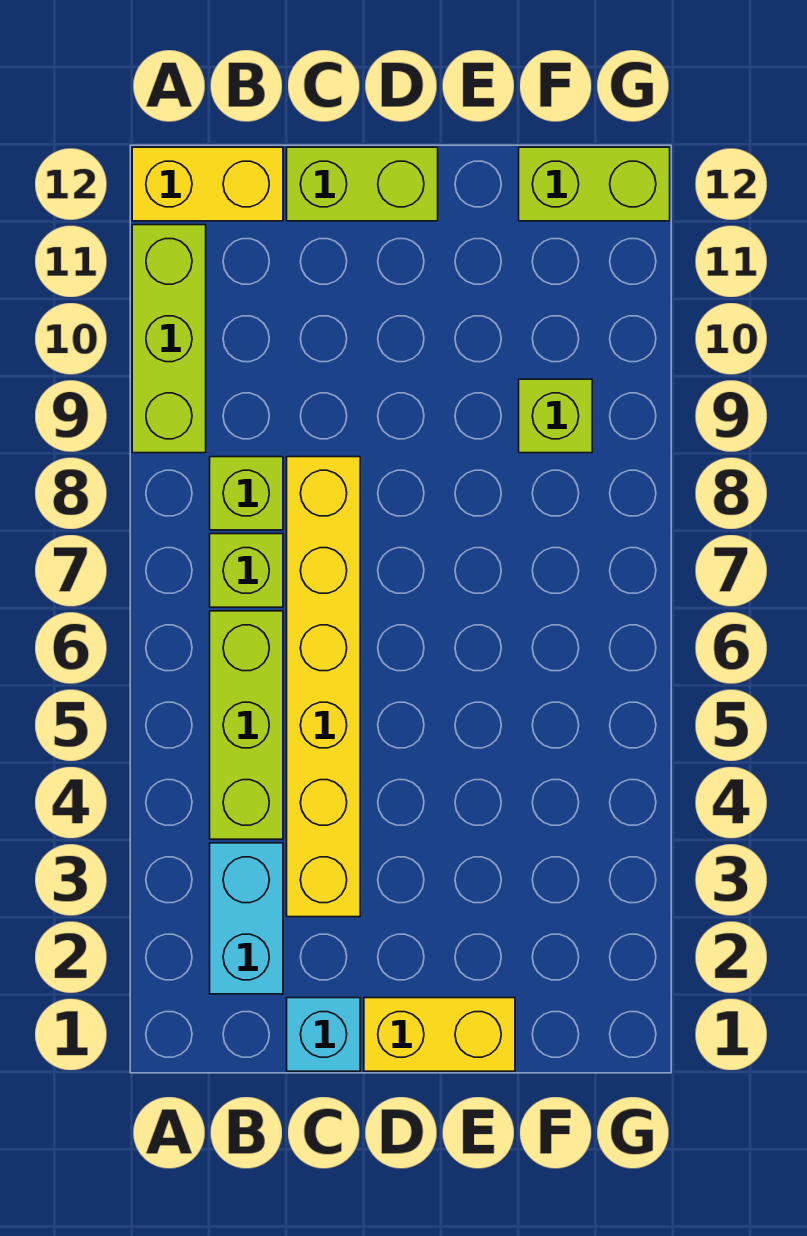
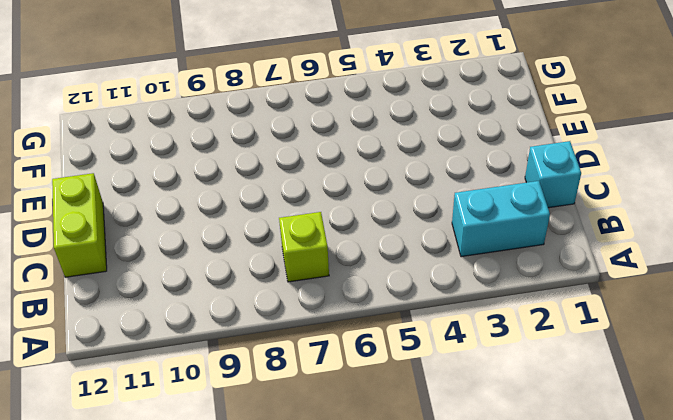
none -> lime 1x3 brick [132,225,206,453]
none -> yellow 1x2 brick [132,147,283,221]
none -> lime 1x3 brick [210,611,283,839]

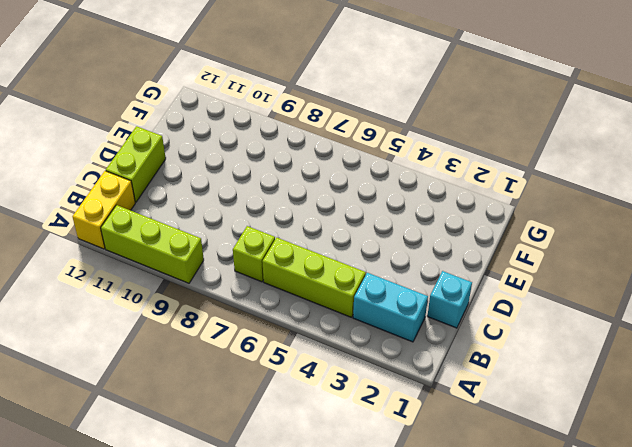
none -> lime 1x1 brick [210,457,283,530]
none -> yellow 1x6 brick [287,457,360,917]
none -> yellow 1x2 brick [364,998,515,1071]

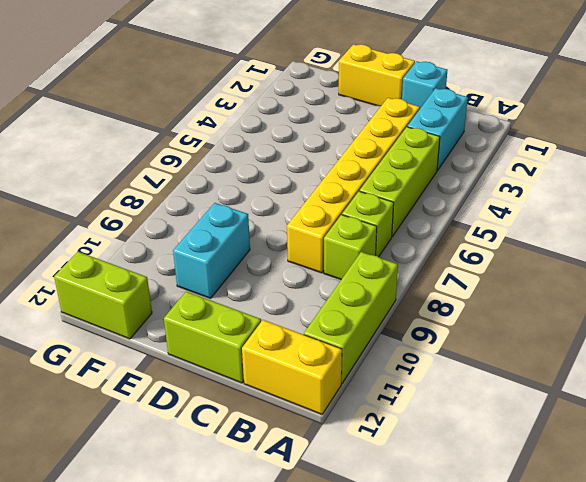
cyan 1x2 brick [173,203,250,298] -> none
none -> lime 1x1 brick [519,379,592,453]

